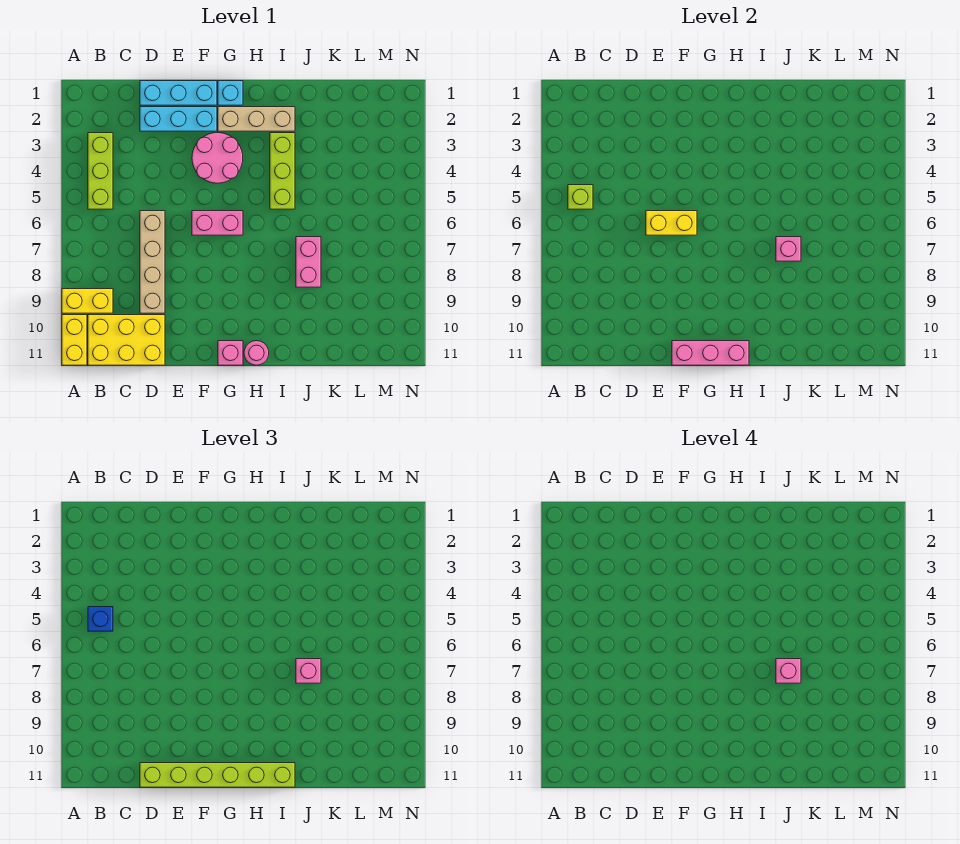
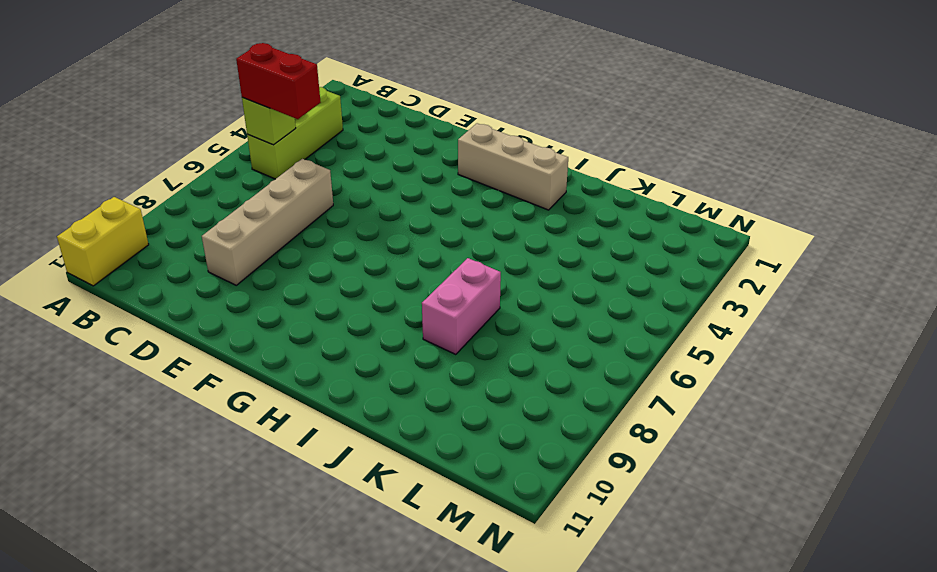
red 1x2 brick [236,43,321,119] -> blue 1x1 brick [88,607,113,631]
none -> yellow 1x2 brick [62,289,113,313]
none -> yellow 2x3 brick [88,315,165,365]
none -> cyan 1x3 brick [140,81,217,105]

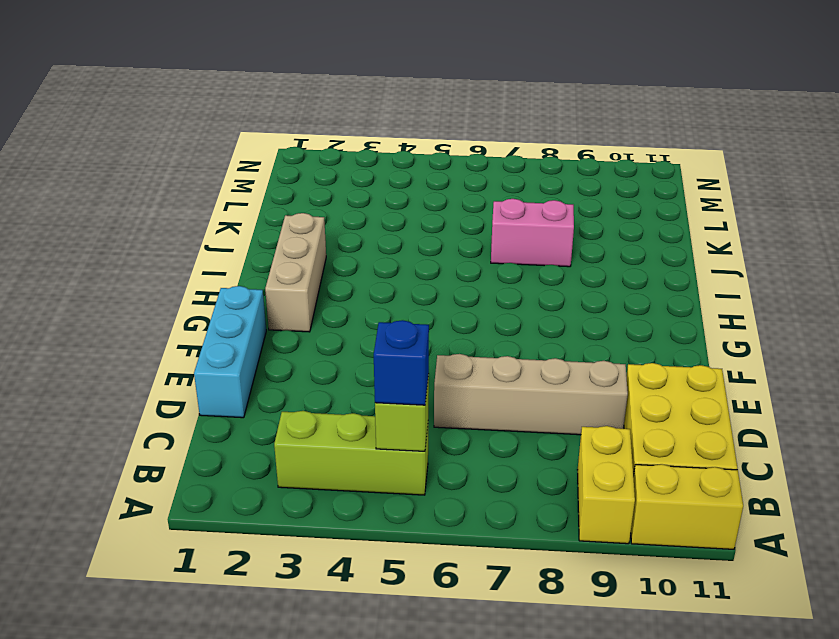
none -> cyan 1x3 brick [140,107,217,131]
none -> pink 2x2 round brick [192,133,243,183]
none -> pink 1x2 brick [192,211,243,235]

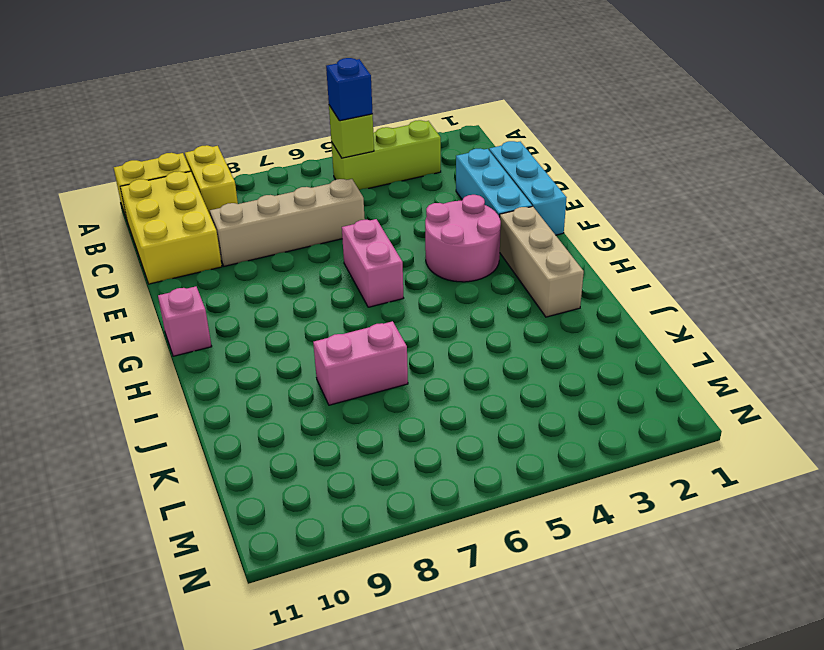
none -> cyan 1x1 brick [218,81,243,105]
none -> pink 1x1 round brick [244,341,269,365]
none -> lime 1x3 brick [270,133,295,209]

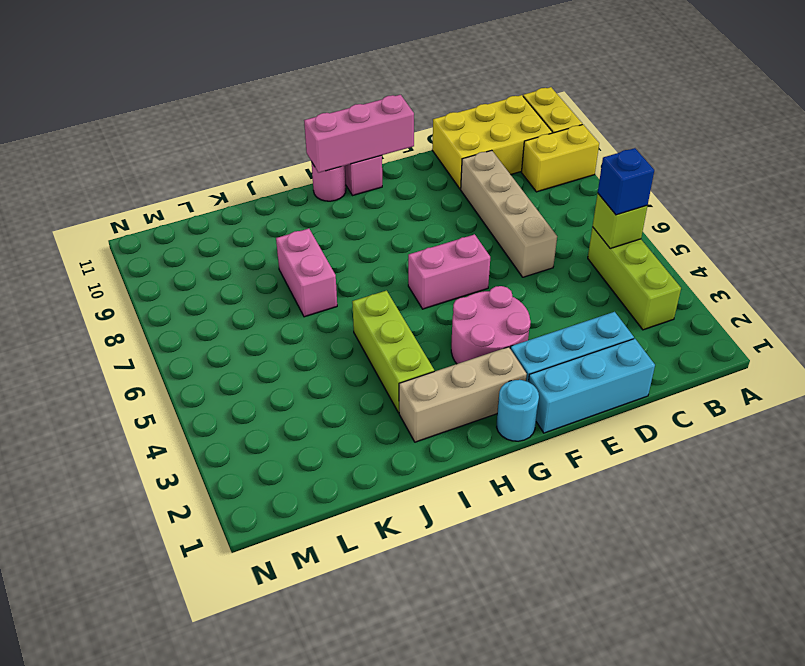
cyan 1x1 round brick [497,380,539,441] -> cyan 1x1 brick [218,81,243,105]
none -> yellow 1x2 brick [646,211,697,235]
none -> pink 1x1 brick [776,237,801,261]
none -> lime 1x6 brick [140,763,295,787]

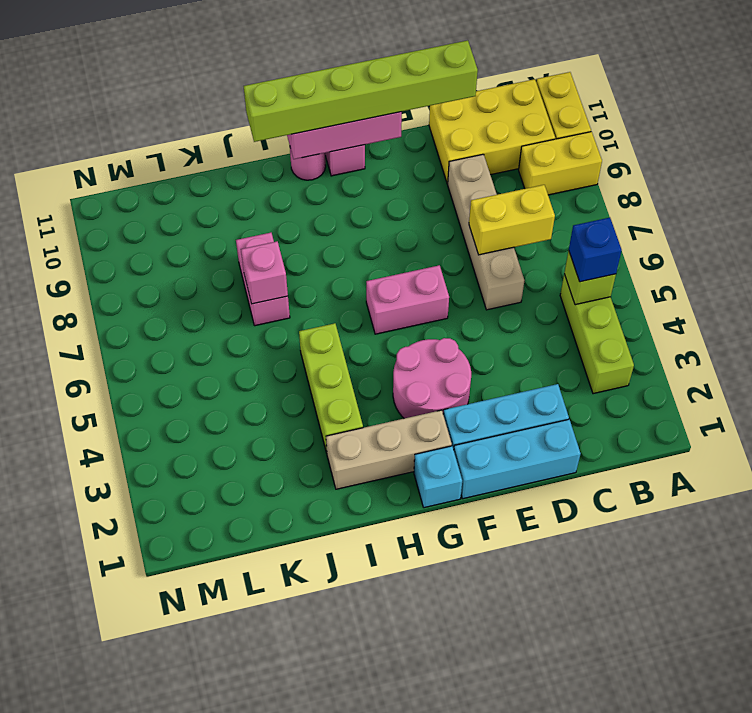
yellow 1x2 brick [469,185,555,255] -> yellow 1x2 brick moved to [646,211,697,235]
none -> pink 1x1 brick [296,659,321,683]
none -> pink 1x1 brick [776,659,801,683]

